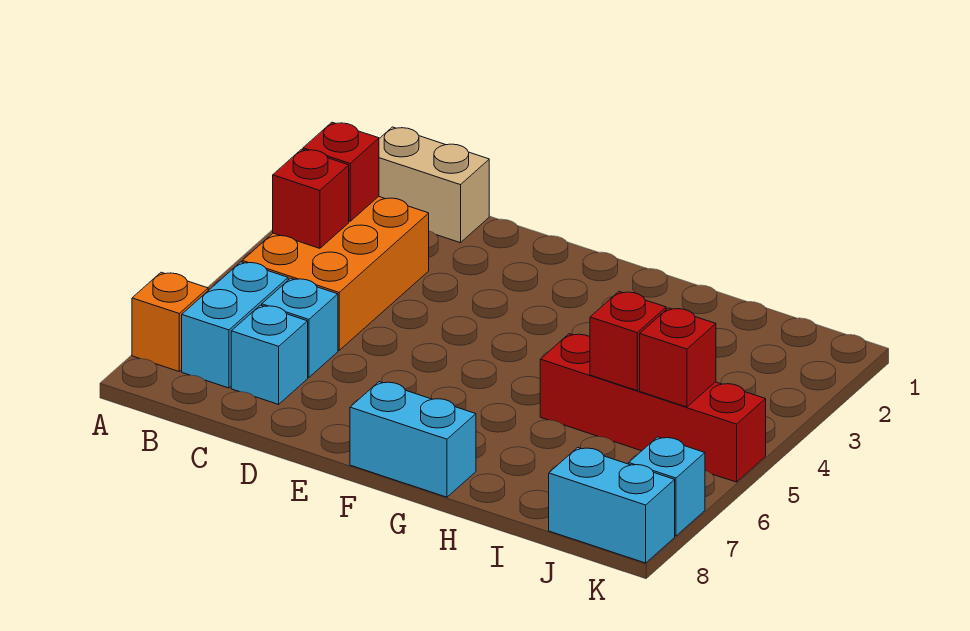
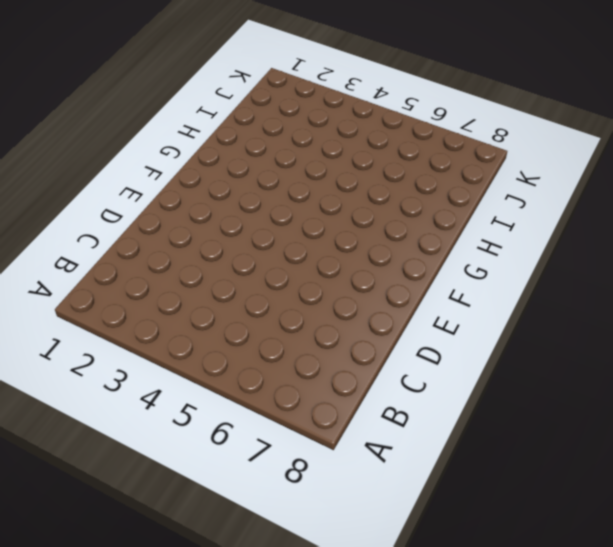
none -> orange 1x1 brick [132,272,208,371]
none -> tan 1x2 brick [379,127,489,243]
none -> orange 2x3 brick [242,196,429,350]

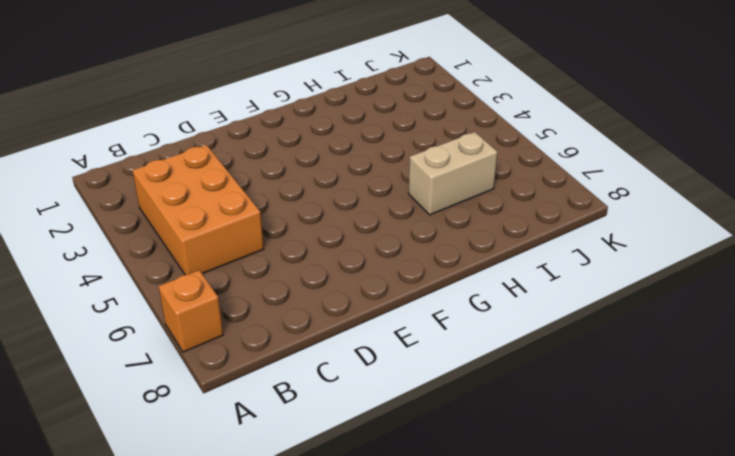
tan 1x2 brick [409,132,498,215] -> tan 1x2 brick moved to [379,127,489,243]
none -> cyan 1x2 brick [182,262,288,388]
none -> cyan 1x1 brick [262,278,338,377]
none -> cyan 1x1 brick [231,305,308,404]

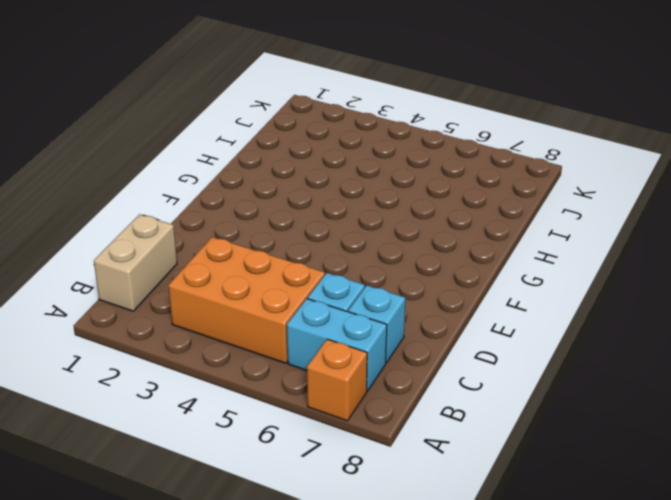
none -> cyan 1x2 brick [350,382,476,497]
none -> red 1x4 brick [540,334,766,482]
none -> cyan 1x2 brick [549,447,675,563]

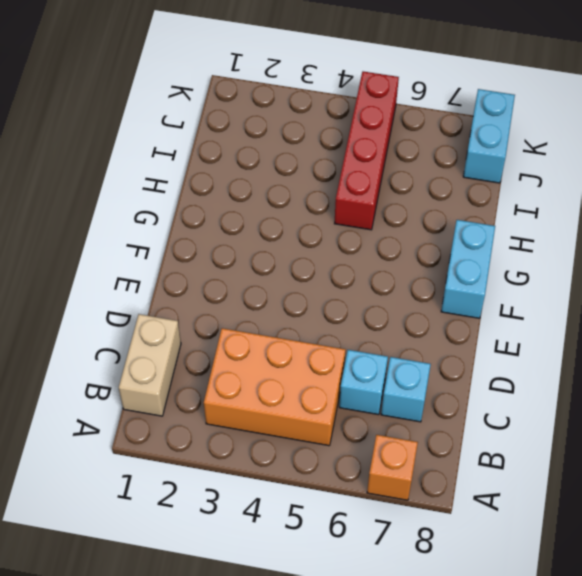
none -> cyan 1x2 brick [182,262,288,388]
none -> cyan 1x1 brick [629,437,705,536]
none -> red 1x1 brick [303,122,379,221]

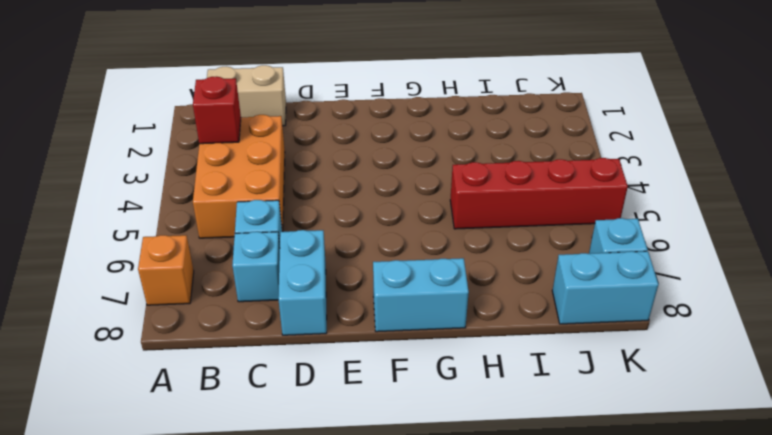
cyan 1x2 brick [278,230,327,335] -> cyan 1x2 brick moved to [182,262,288,388]
none -> red 1x1 brick [273,149,349,248]
none -> red 1x1 brick [590,292,666,390]
none -> red 1x1 brick [640,308,716,407]

